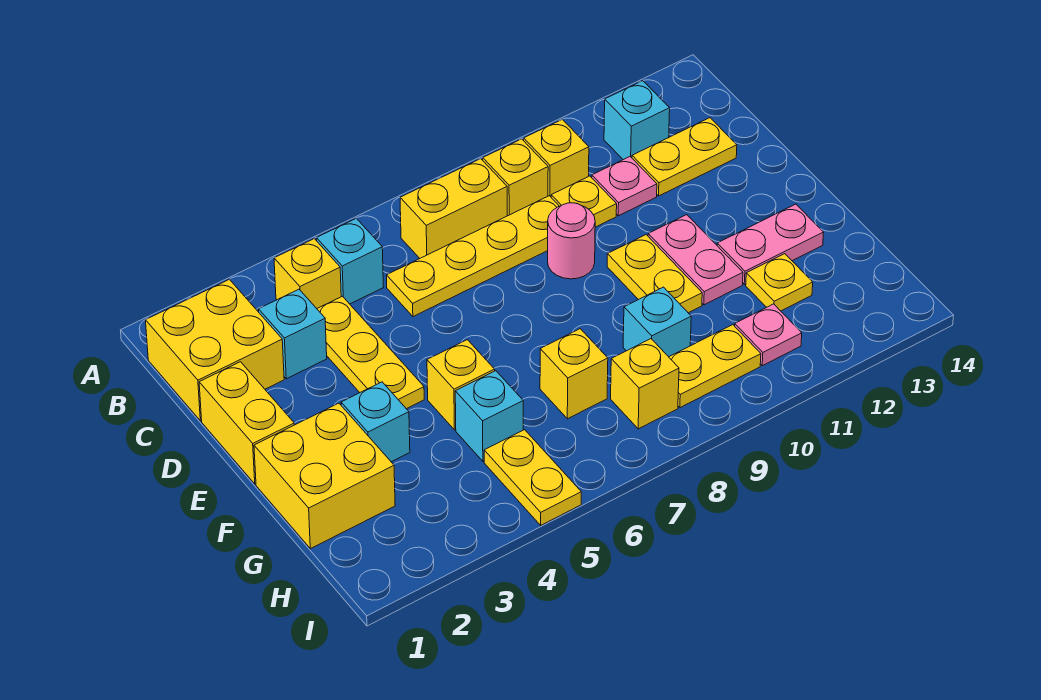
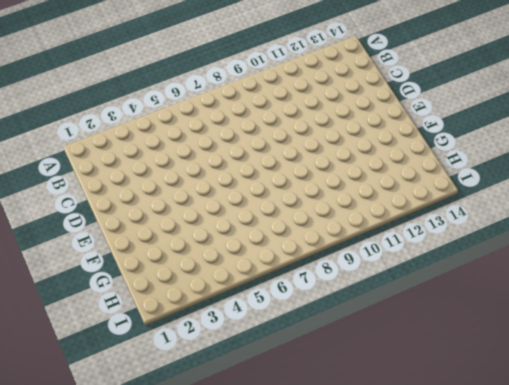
none -> yellow 2x2 brick [146,279,284,421]
none -> yellow 1x1 brick [274,239,341,308]
none -> cyan 1x1 brick [316,218,383,304]

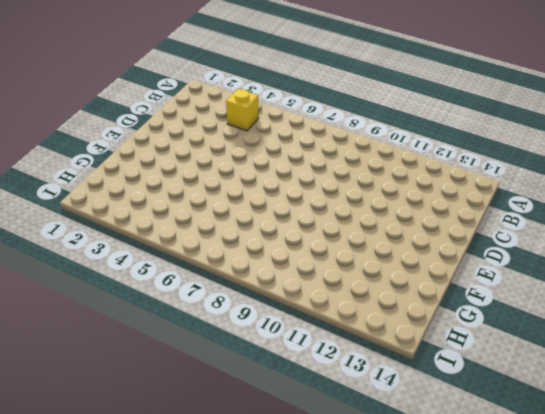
none -> yellow 2x2 brick [146,279,284,421]
none -> cyan 1x1 brick [316,218,383,304]
none -> yellow 1x2 brick [400,159,507,258]

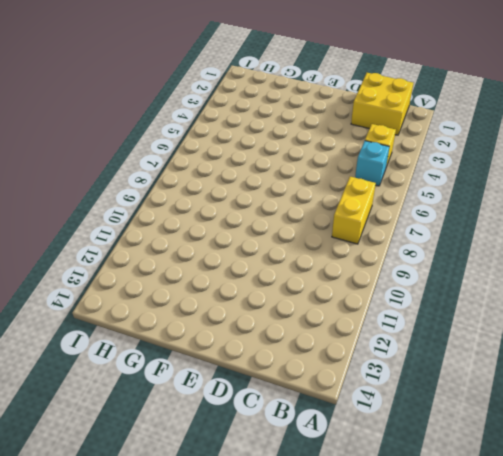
none -> yellow 1x1 brick [483,139,548,216]
none -> yellow 1x1 brick [524,119,589,197]
none -> cyan 1x1 brick [604,81,670,160]

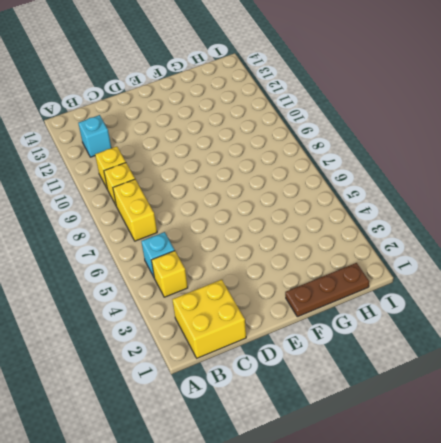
brown 1x3 plate [285,263,369,317] -> yellow 2x2 brick [254,403,395,549]
none -> cyan 1x1 brick [259,289,327,379]
none -> yellow 1x3 plate [317,296,424,409]
none -> yellow 1x4 plate [386,196,559,317]

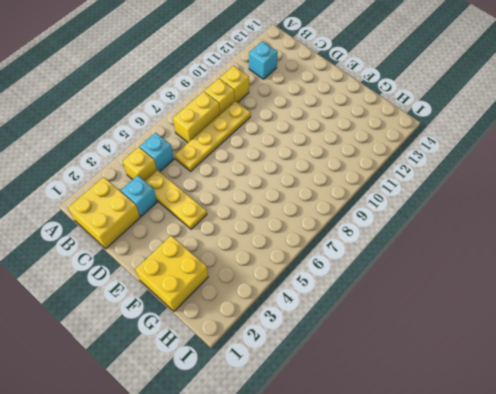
none -> yellow 1x1 plate [551,176,617,227]
none -> pink 1x1 plate [592,157,657,216]
none -> yellow 1x2 plate [632,118,737,196]

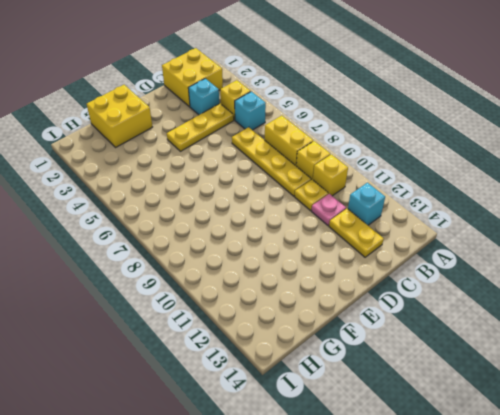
none -> yellow 1x2 brick [199,362,294,484]
none -> pink 1x1 round brick [548,203,595,279]
none -> yellow 1x2 plate [607,235,702,313]

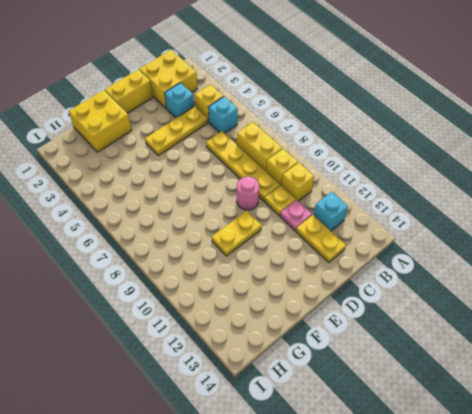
none -> pink 1x2 plate [648,215,743,305]
none -> cyan 1x1 brick [341,382,410,462]
none -> yellow 1x1 brick [427,340,495,430]

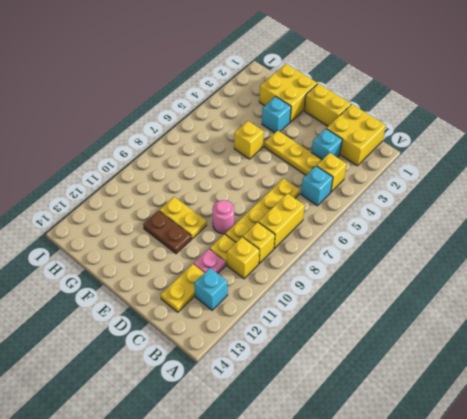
brown 1x2 plate [143,211,191,254] -> pink 1x2 plate [648,215,743,305]
none -> pink 1x2 plate [717,204,824,284]
none -> cyan 1x1 brick [455,371,523,461]
none -> yellow 1x1 brick [540,329,608,419]

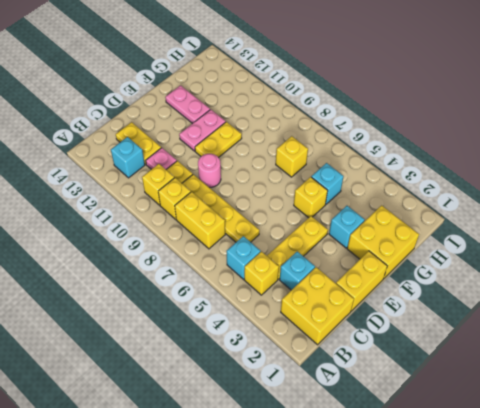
none -> cyan 1x1 brick [623,287,691,357]
none -> yellow 1x1 plate [746,254,813,311]
none -> yellow 1x2 plate [484,430,581,525]

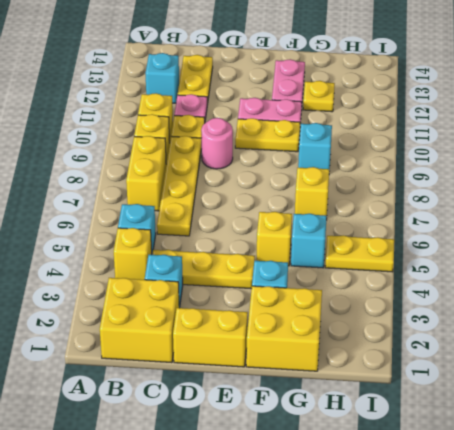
none -> yellow 1x1 brick [611,339,679,429]
none -> yellow 1x2 plate [669,325,761,408]
none -> pink 1x1 plate [735,304,802,366]

